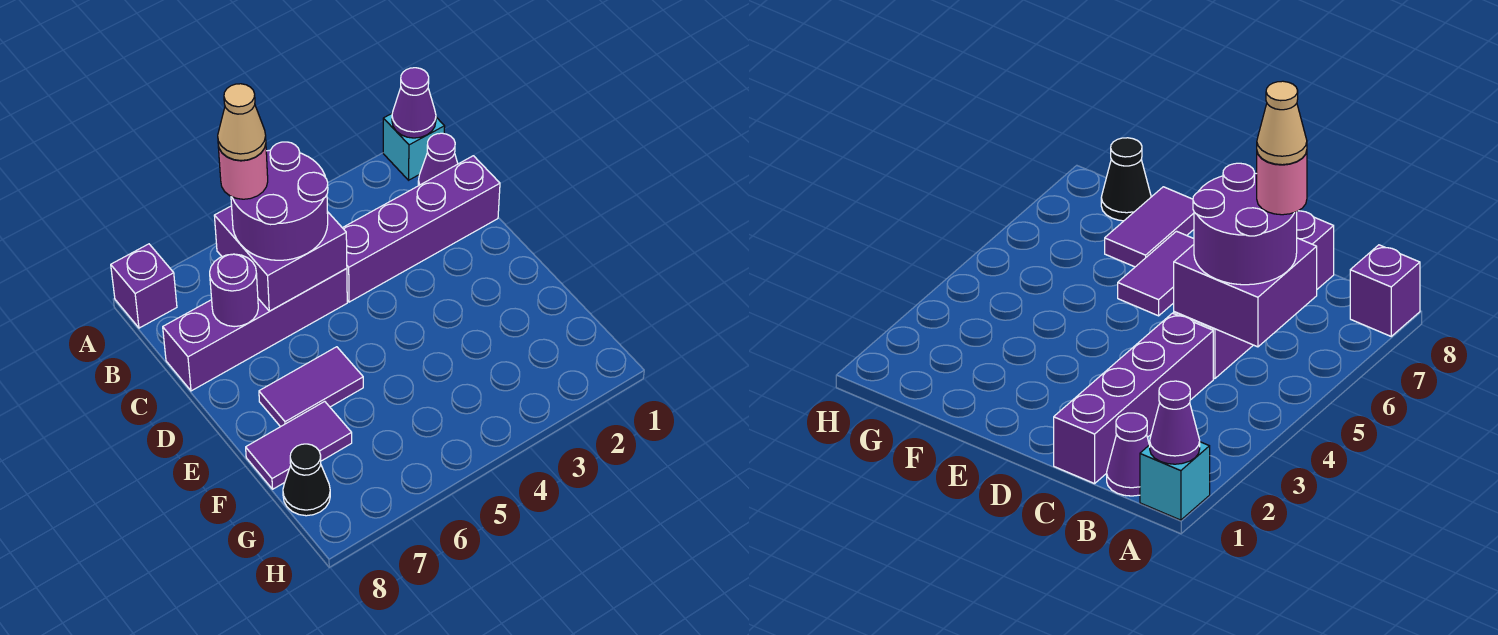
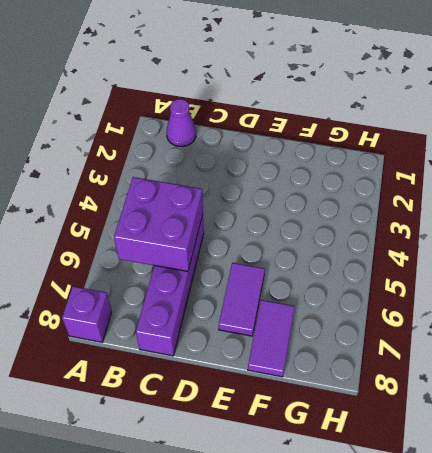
none -> cyan 1x1 brick [383,114,445,180]
none -> purple 1x4 brick [343,156,500,302]
none -> black 1x1 cone [283,444,330,516]

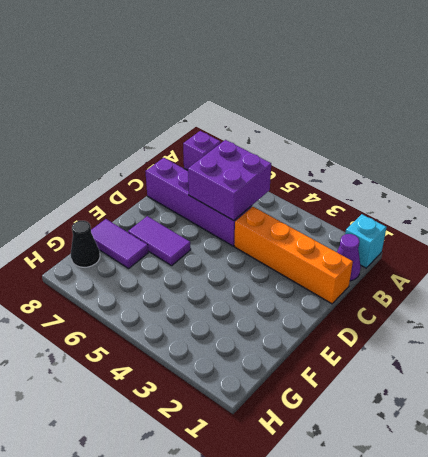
orange 1x4 brick [234,207,353,304] -> purple 1x4 brick [343,156,500,302]
none -> purple 1x1 cone [392,68,436,138]
none -> purple 1x1 round brick [210,254,258,327]
none -> purple 2x2 round brick [231,142,328,260]

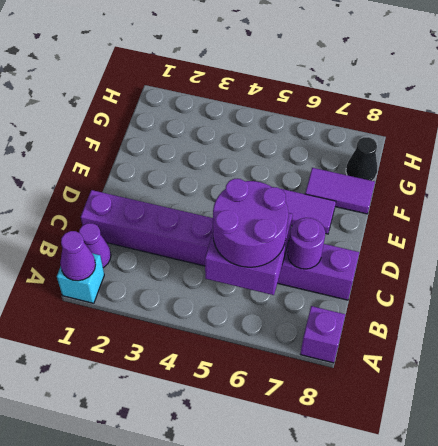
none -> pink 1x1 round brick [218,144,268,199]
none -> tan 1x1 cone [218,84,266,161]

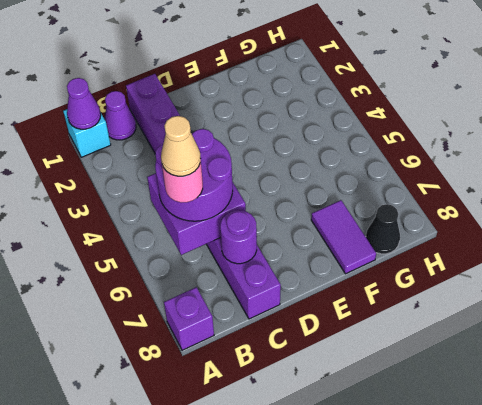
none -> purple 1x2 tile [259,347,363,427]

